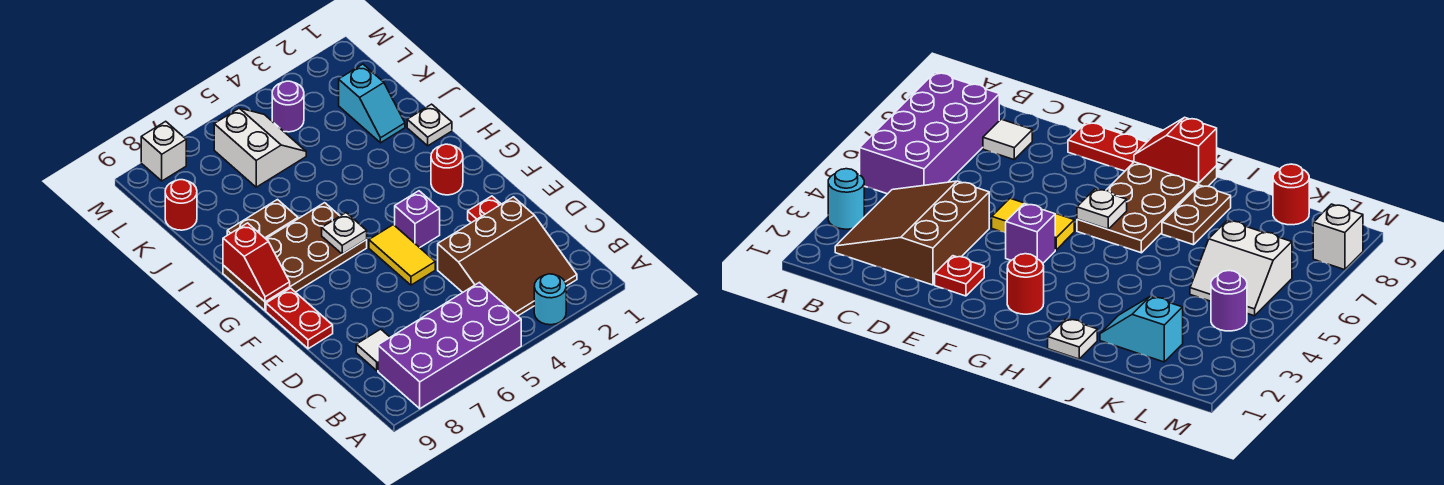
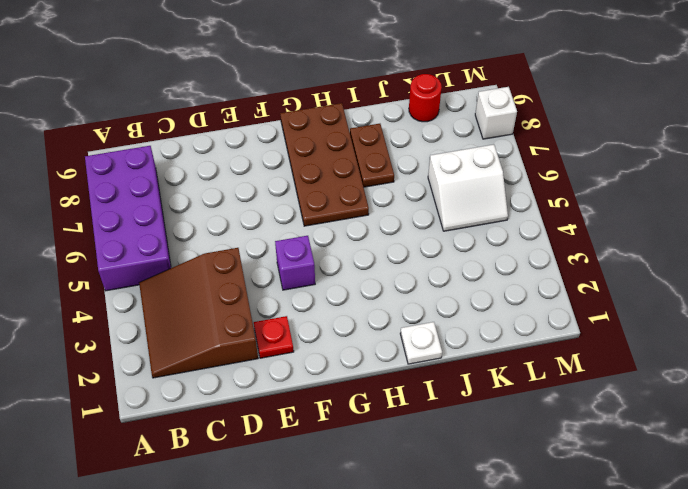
none -> cyan 1x1 round brick [534,274,566,325]
none -> white 1x1 tile [356,329,390,371]
none -> yellow 1x2 tile [369,225,435,285]

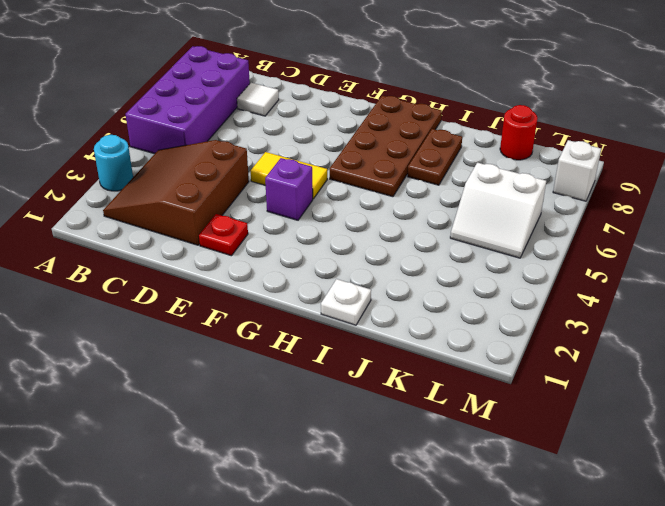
none -> red 1x2 plate [266,288,333,349]
none -> red 1x1 round brick [431,144,463,195]
none -> cyan 1x2 slope [339,64,405,143]

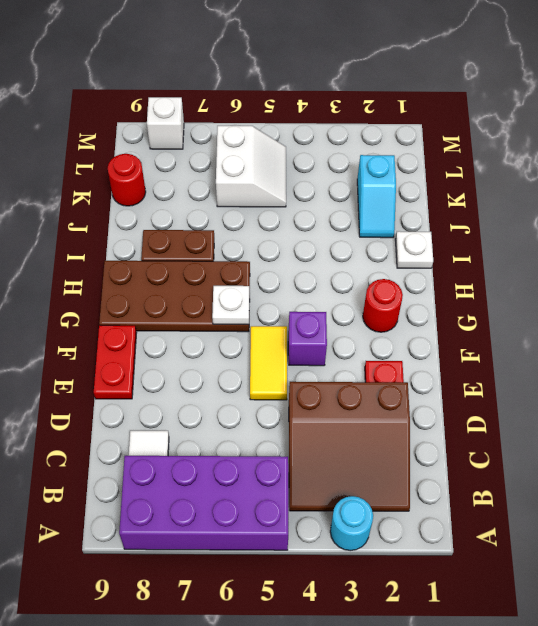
none -> purple 1x1 round brick [272,81,304,132]
none -> red 1x2 slope [223,223,290,302]

